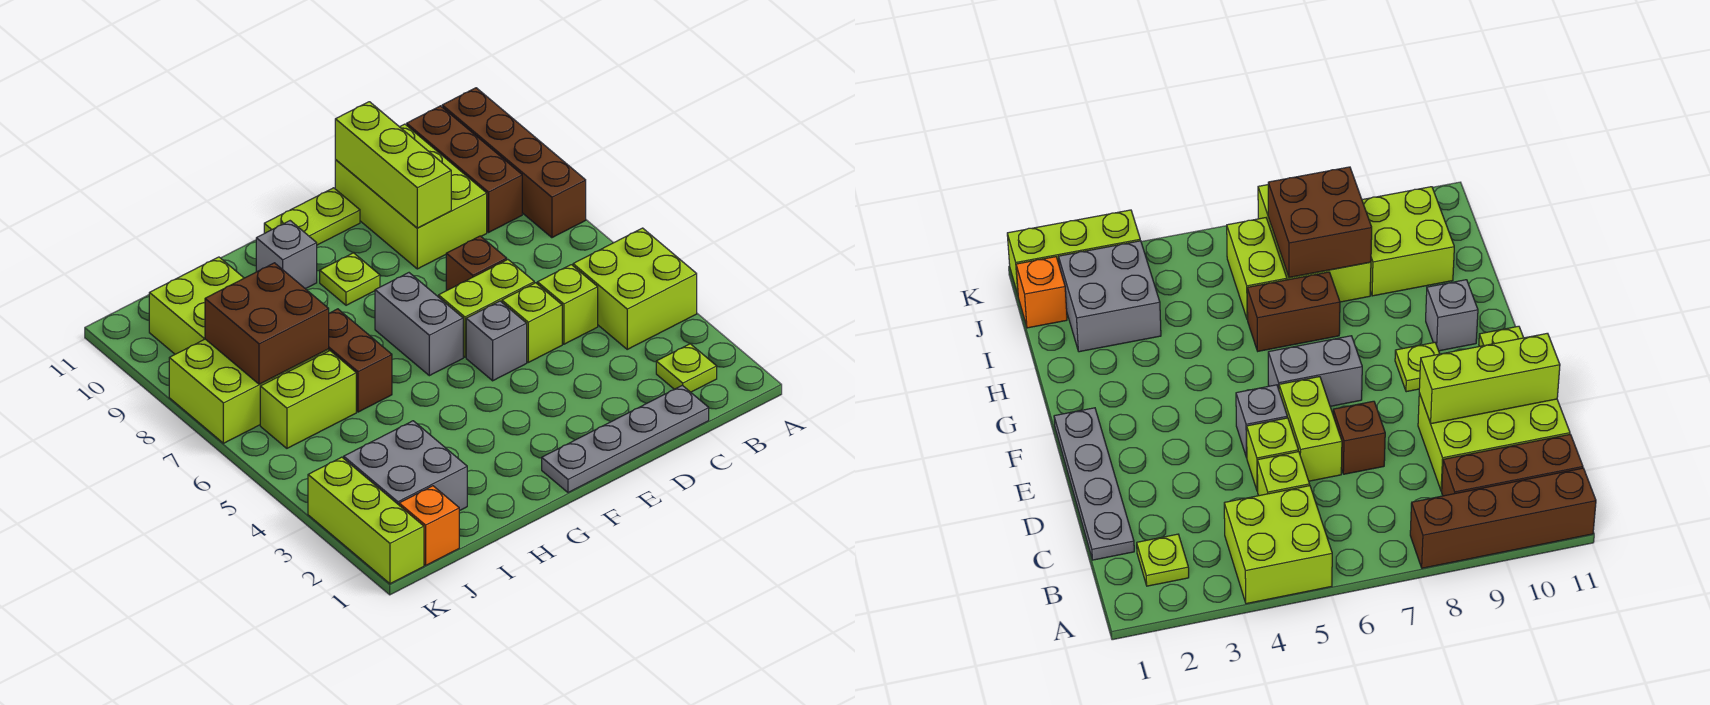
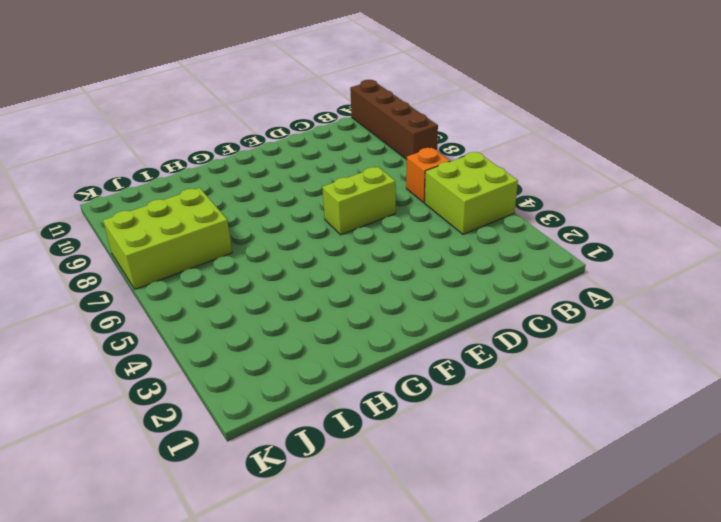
orange 1x1 brick [406,148,450,203] -> orange 1x1 brick moved to [399,486,459,565]
none -> lime 1x1 plate [656,344,717,392]
none -> brown 1x3 brick [407,106,522,232]
none -> grey 1x4 plate [542,385,709,493]

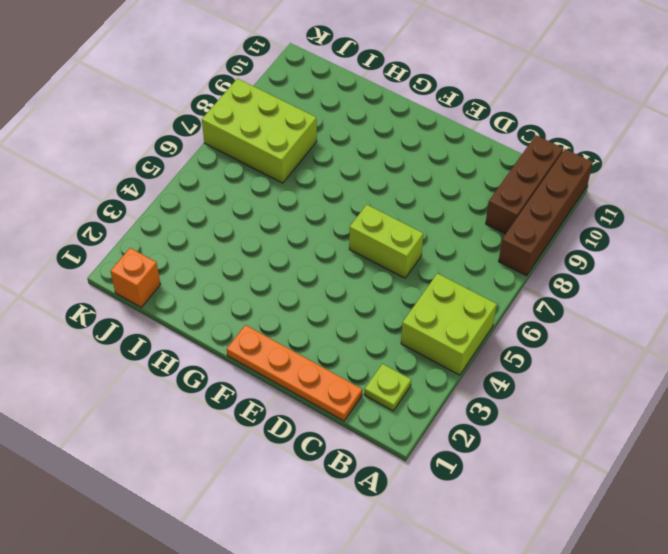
orange 1x4 plate [227,325,362,421] -> grey 1x4 plate [542,385,709,493]
none -> lime 1x1 brick [537,265,598,344]
none -> lime 2x3 brick [335,124,487,269]
none -> lime 1x1 brick [502,283,562,362]

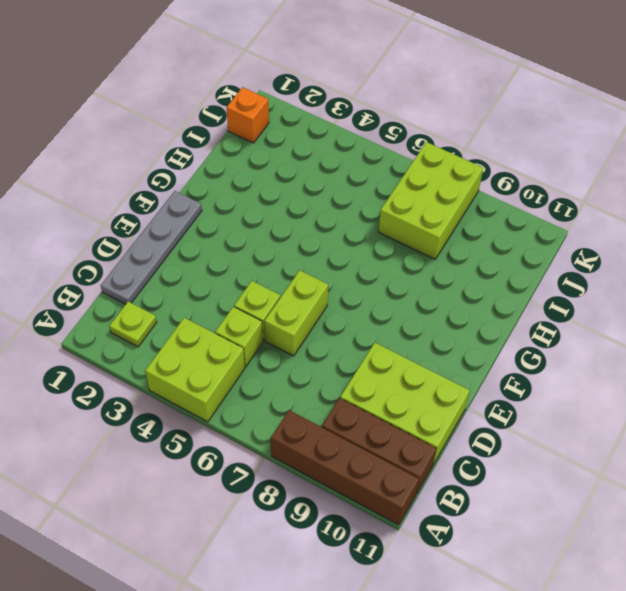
none -> brown 1x1 brick [446,236,507,291]
none -> grey 1x1 brick [466,301,527,381]
none -> lime 1x2 plate [264,188,360,245]

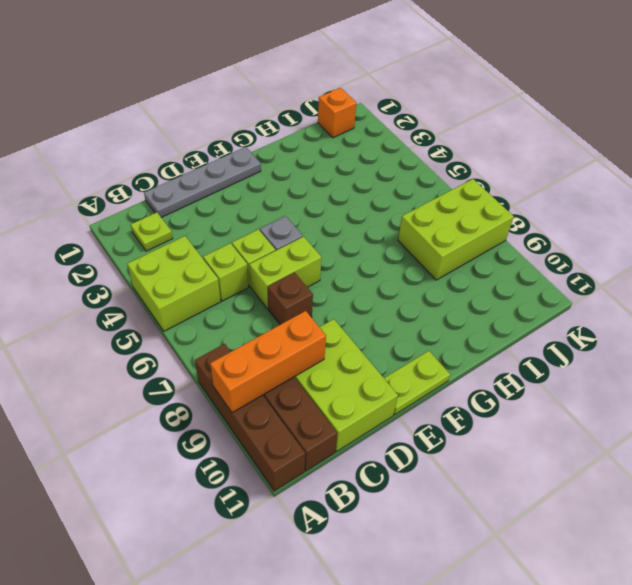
orange 1x3 brick [210,311,326,413] -> none
none -> grey 1x2 brick [375,273,463,376]
none -> lime 1x1 plate [320,253,380,305]
none -> grey 1x1 brick [256,221,317,289]

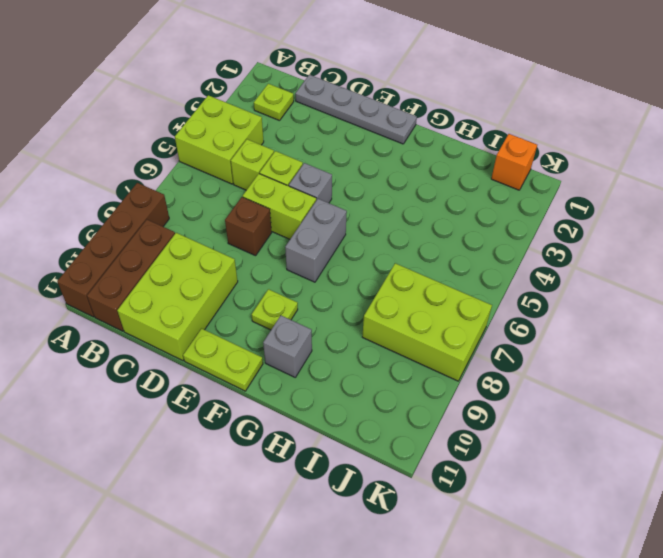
none -> brown 1x2 brick [328,309,392,412]
none -> grey 2x2 brick [344,421,467,511]
none -> lime 1x2 brick [260,351,356,448]

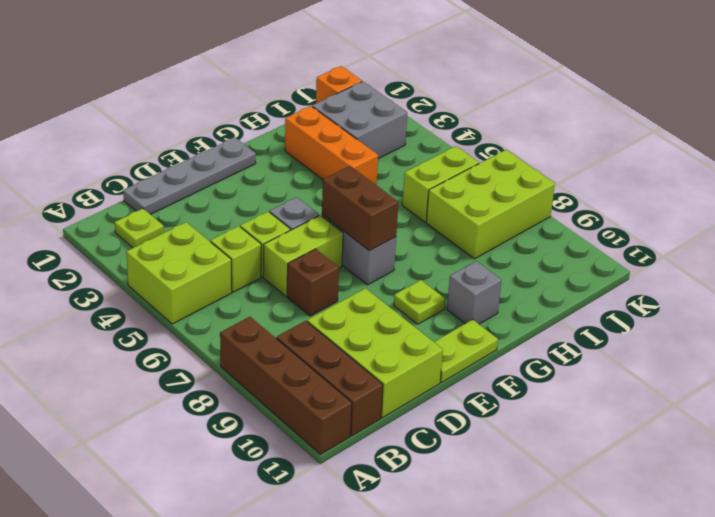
brown 1x2 brick [322,166,398,251] -> brown 1x2 brick moved to [328,309,392,412]
orange 1x3 brick [285,106,378,185] -> none
none -> lime 2x2 brick [149,257,244,354]
none -> lime 1x3 brick [308,457,424,584]
none -> lime 1x3 brick [335,102,451,228]

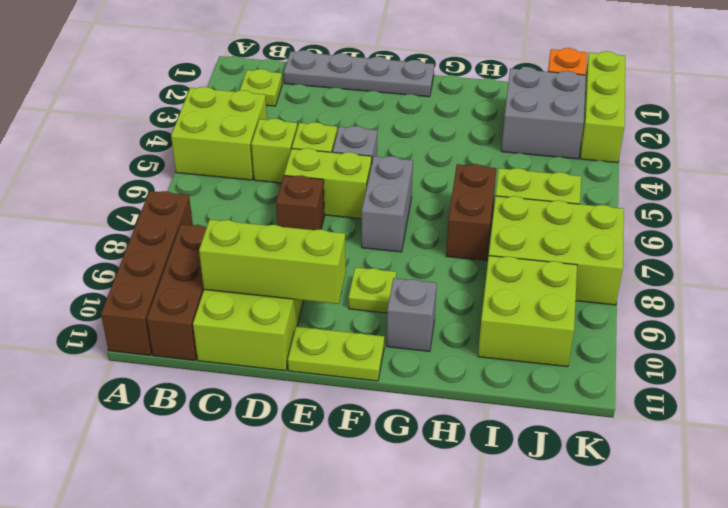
lime 1x3 brick [199,220,346,304] -> lime 1x3 brick turned to [335,102,451,228]
none -> brown 2x2 brick [205,263,329,384]

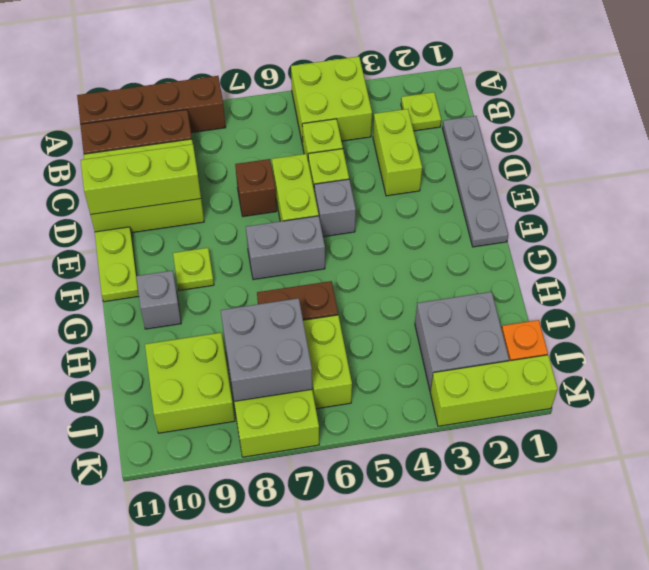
lime 1x2 brick [373,109,422,196] -> none
grey 2x2 brick [221,298,312,401] -> brown 2x2 brick [205,263,329,384]

